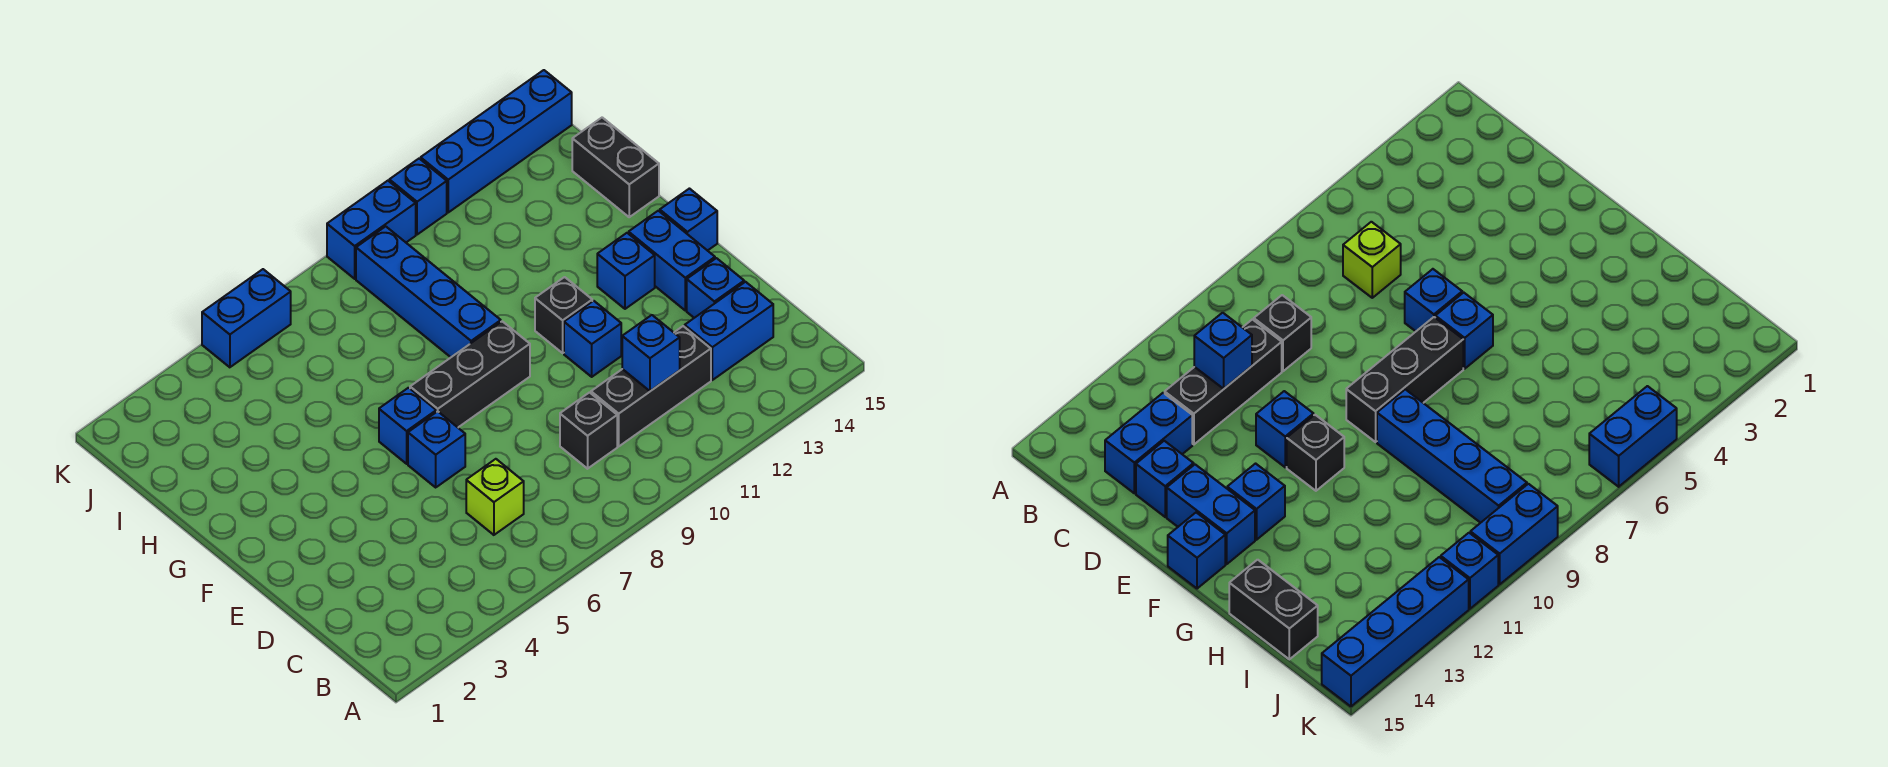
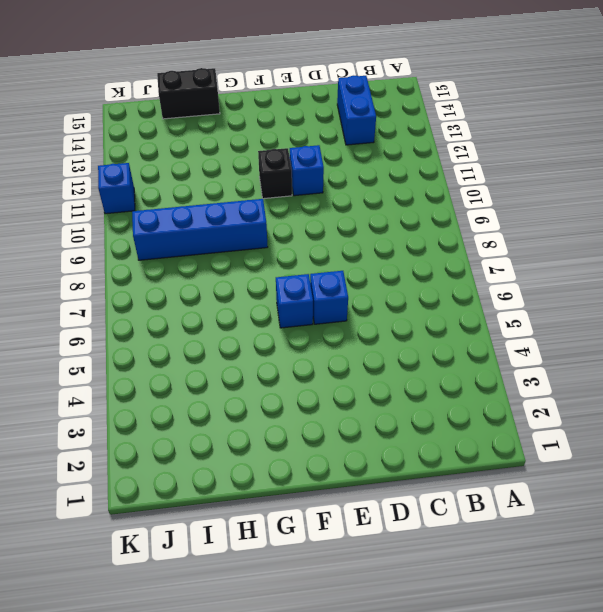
none -> lime 1x1 brick [466,459,524,535]
none -> black 1x1 brick [560,393,617,469]
none -> black 1x3 brick [591,326,711,446]

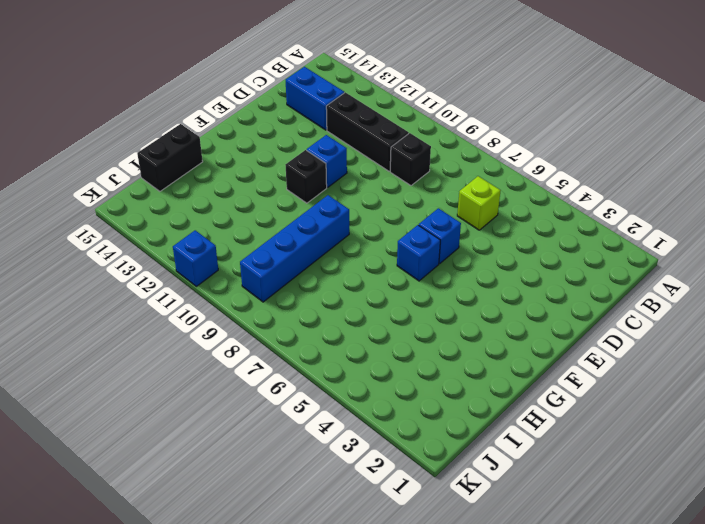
none -> blue 1x1 brick [687,258,744,318]
none -> blue 1x2 brick [629,211,715,310]
none -> black 1x3 brick [410,321,530,427]

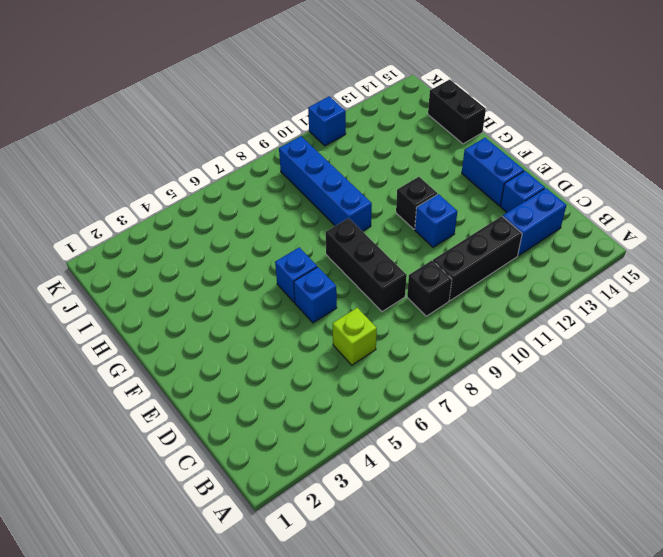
black 1x3 brick [326,218,407,312] -> black 1x3 brick turned to [410,321,530,427]
none -> blue 1x1 brick [597,233,655,309]
none -> blue 1x1 brick [660,189,717,251]
none -> blue 1x2 brick [202,269,291,367]

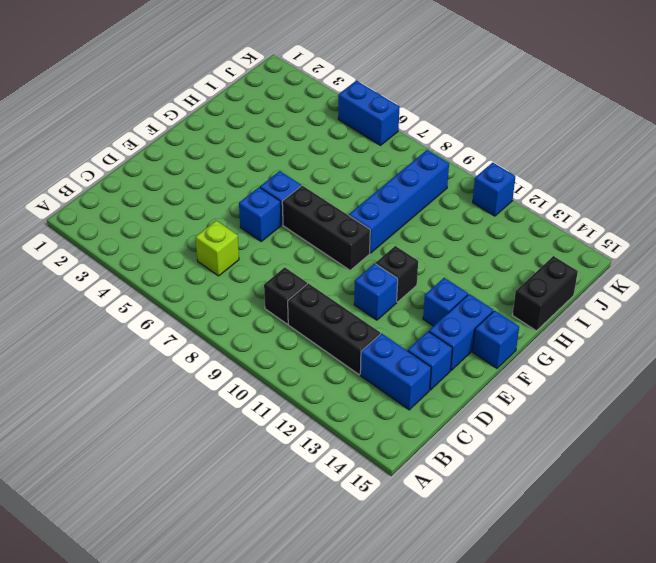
none -> blue 1x2 brick [327,181,416,279]
none -> blue 1x4 brick [421,70,572,212]
none -> blue 1x1 brick [622,315,680,391]

